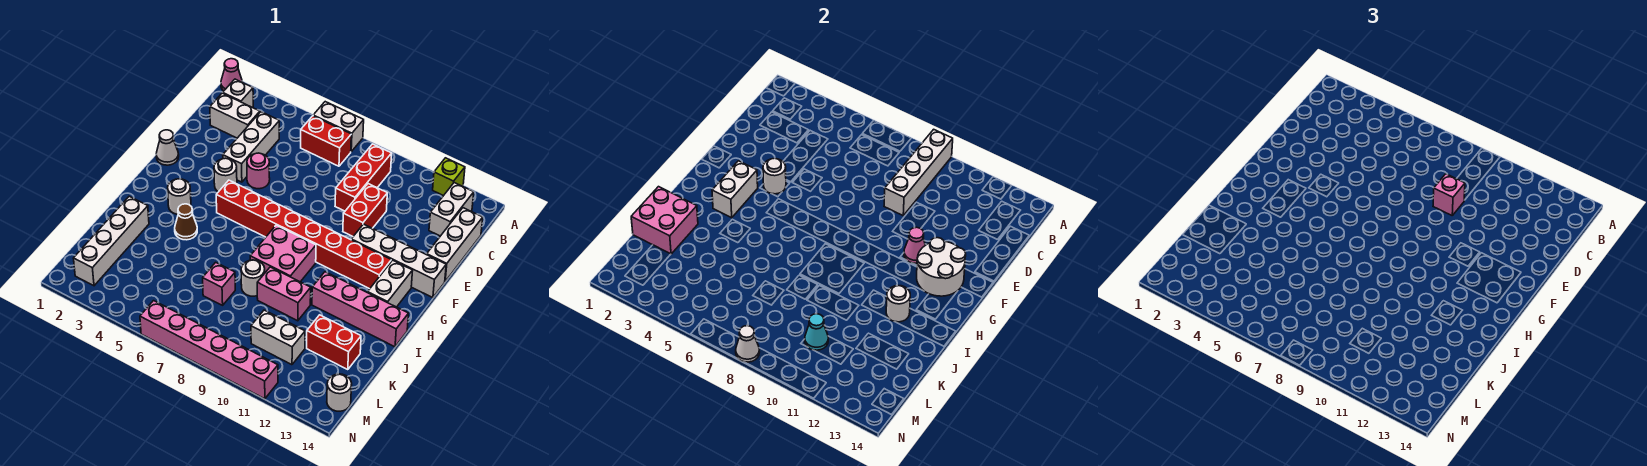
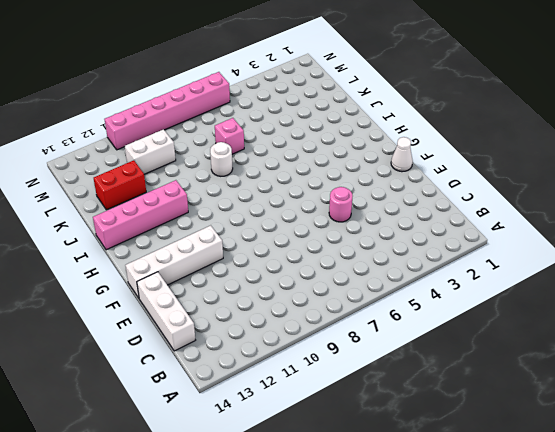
none -> pink 1x1 cone [221,59,242,91]
none -> white 1x2 brick [313,102,364,151]
none -> lime 1x1 brick [433,158,465,196]
none -> white 1x1 brick [223,79,253,107]

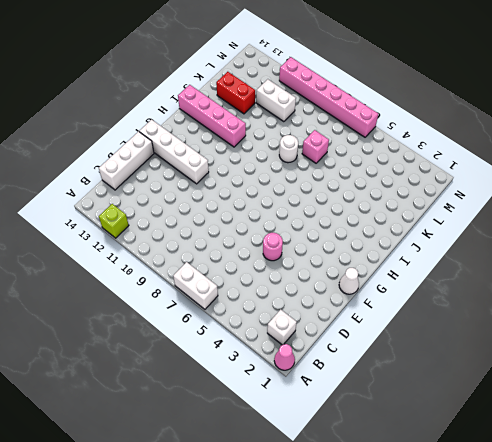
none -> red 1x2 brick [301,116,351,166]
none -> red 1x3 brick [335,144,392,211]
none -> white 1x2 brick [429,183,474,236]
none -> white 1x2 brick [210,93,260,138]

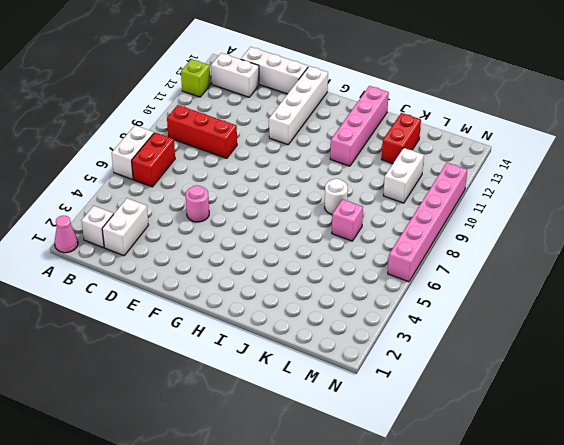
none -> white 1x3 brick [223,112,279,182]
none -> red 1x2 brick [343,184,387,236]
none -> white 1x1 cone [156,130,179,165]
none -> white 1x1 round brick [214,158,237,192]

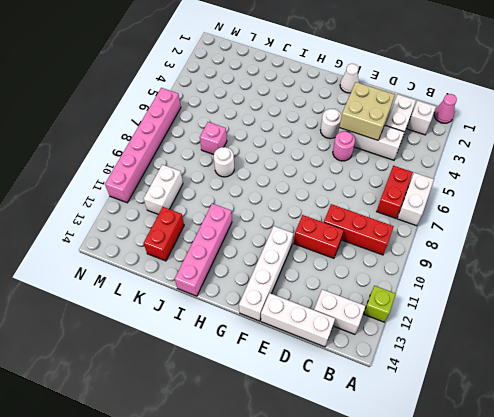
tan 2x2 brick [339,82,395,140] -> none
none -> red 1x8 brick [216,180,391,289]
none -> white 1x2 brick [367,260,413,307]
none -> white 1x1 round brick [168,179,191,214]
none -> pink 2x2 brick [250,225,316,282]

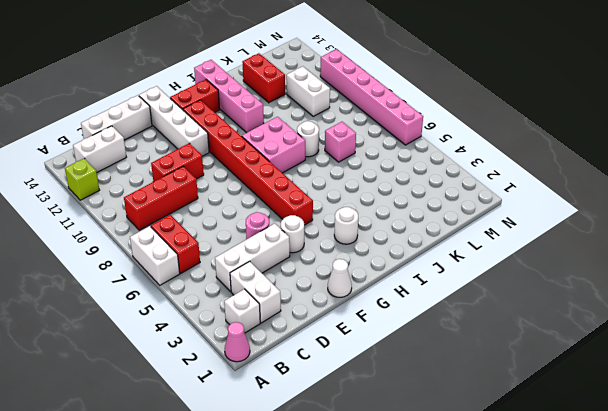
red 1x2 brick [170,80,220,112] -> white 1x2 brick [367,260,413,307]
none -> brown 1x1 cone [175,204,197,240]
none -> white 1x4 brick [73,196,149,286]
none -> pink 1x2 brick [257,267,311,321]
none -> white 1x1 round brick [327,374,352,411]

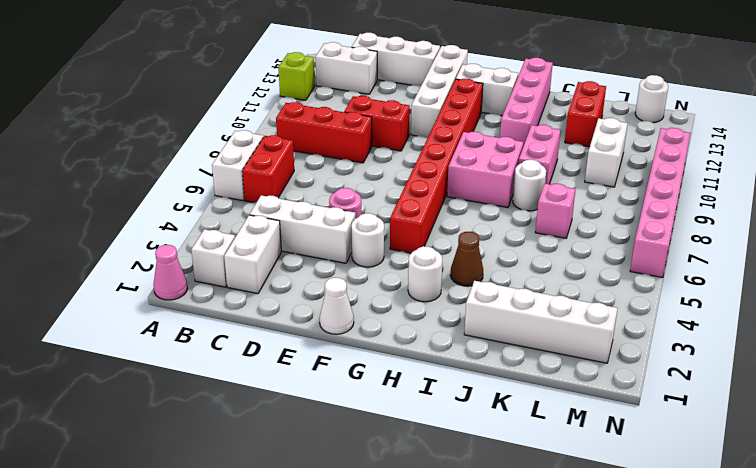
none -> white 1x4 brick [884,129,953,215]
none -> white 1x1 round brick [763,158,786,194]
none -> pink 1x1 cone [904,227,925,263]
none -> white 2x2 round brick [917,238,966,296]

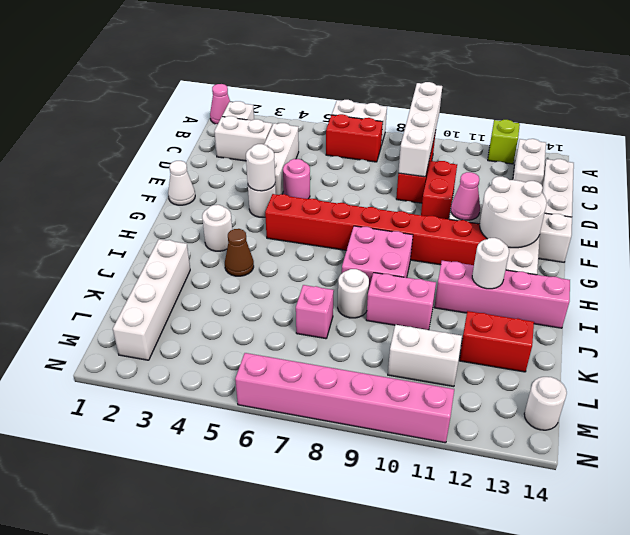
none -> white 1x2 brick [712,161,758,218]
none -> pink 2x2 brick [631,187,698,254]
none -> cyan 1x1 cone [805,314,828,350]
none -> white 1x1 cone [736,326,759,362]

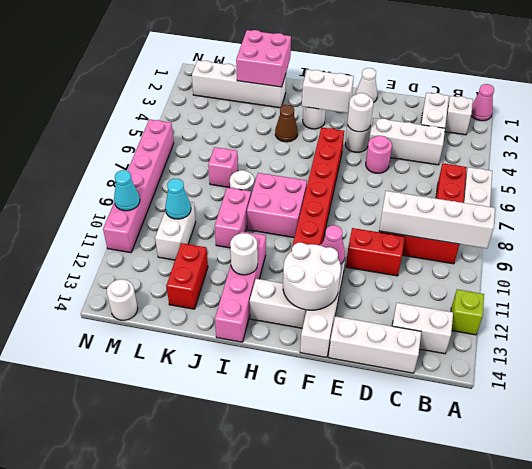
cyan 1x1 cone [114,170,140,211] -> none
none -> white 1x1 cone [736,326,759,362]
none -> pink 1x1 brick [1433,174,1465,215]

